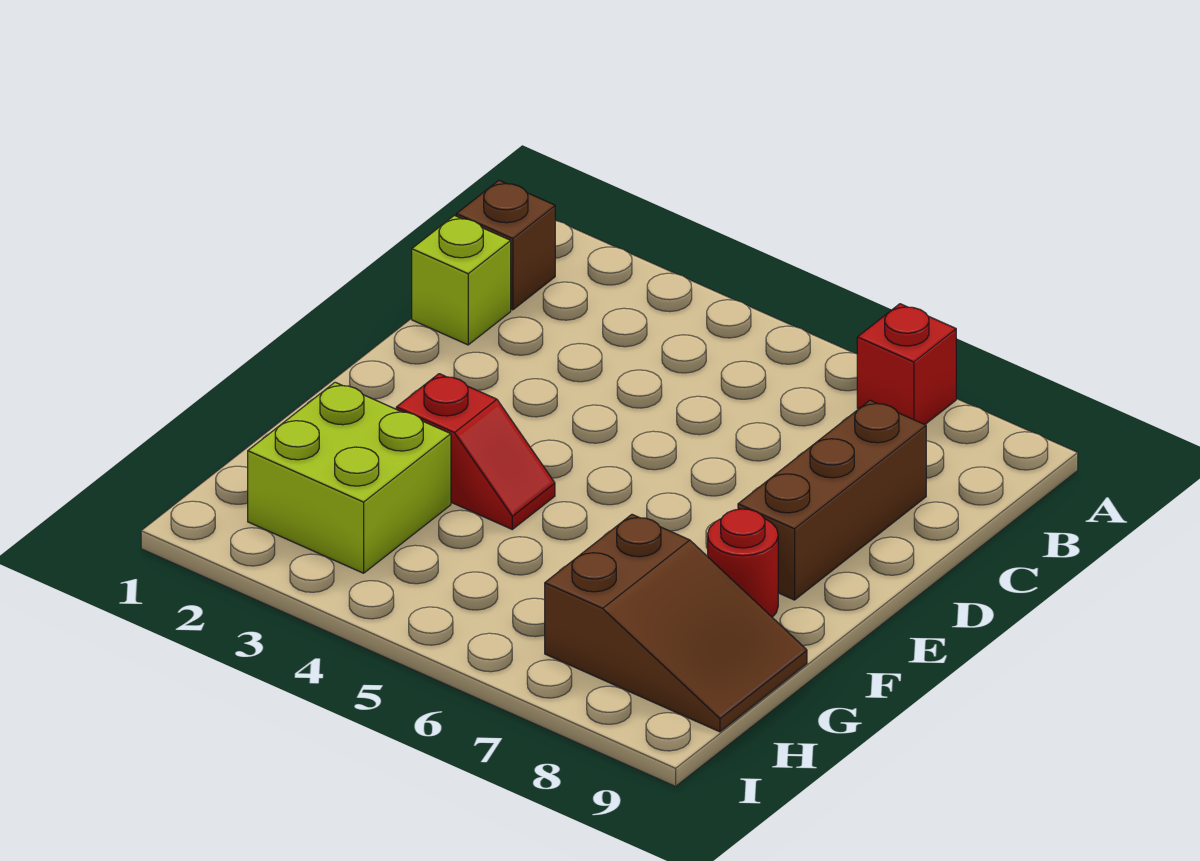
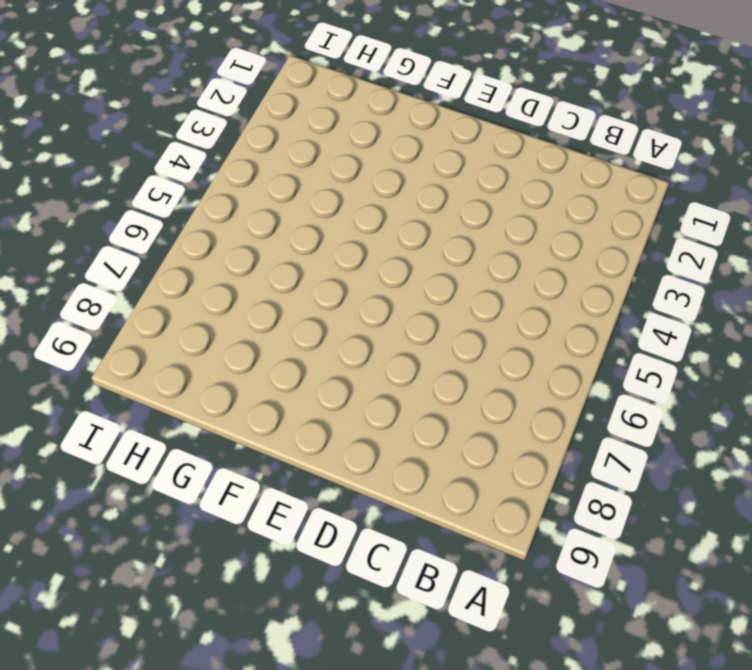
none -> red 1x1 brick [857,304,956,424]
none -> brown 1x1 brick [456,180,555,310]

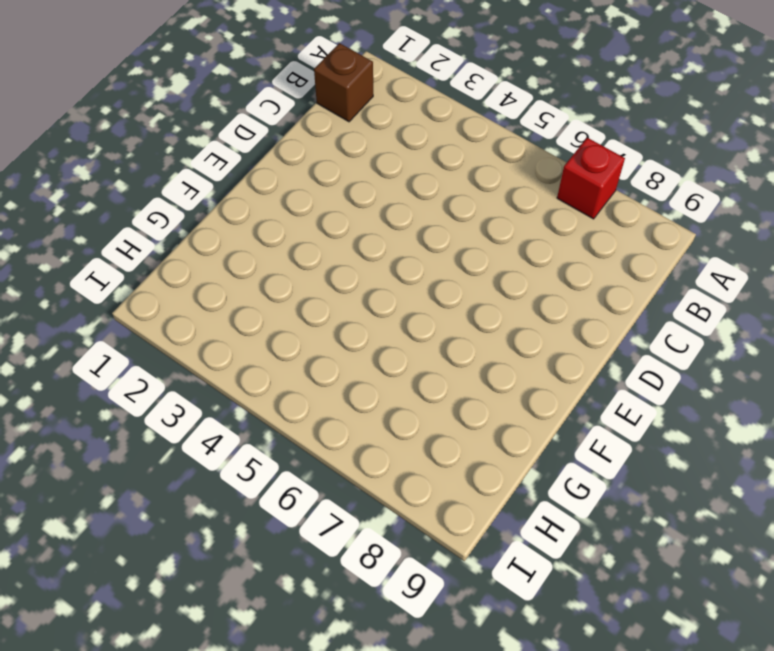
none -> lime 1x1 brick [412,215,511,345]
none -> brown 1x3 brick [738,400,926,600]

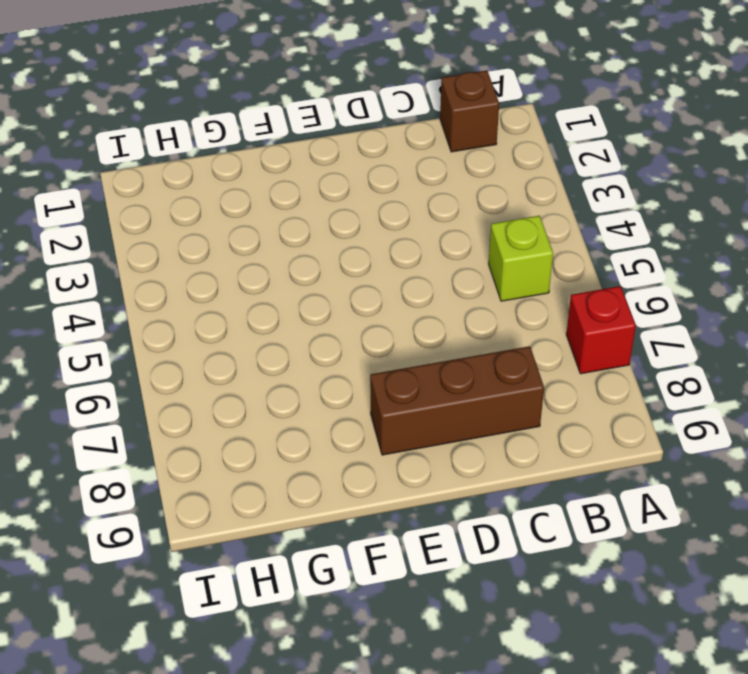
lime 1x1 brick [489,216,553,301] -> lime 1x1 brick moved to [412,215,511,345]
none -> red 1x2 slope [396,374,555,529]
none -> red 1x1 round brick [708,509,778,617]

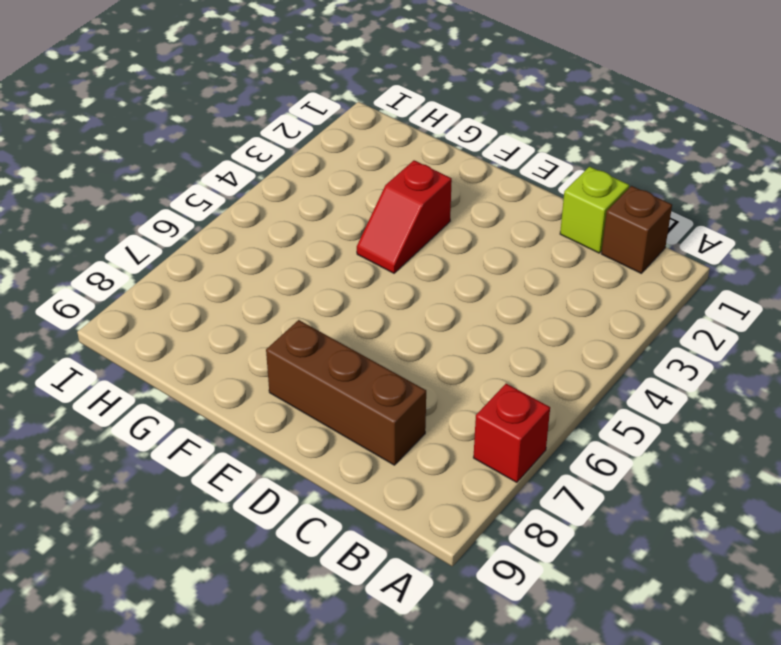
none -> red 1x1 round brick [708,509,778,617]
none -> lime 2x2 brick [248,382,451,573]

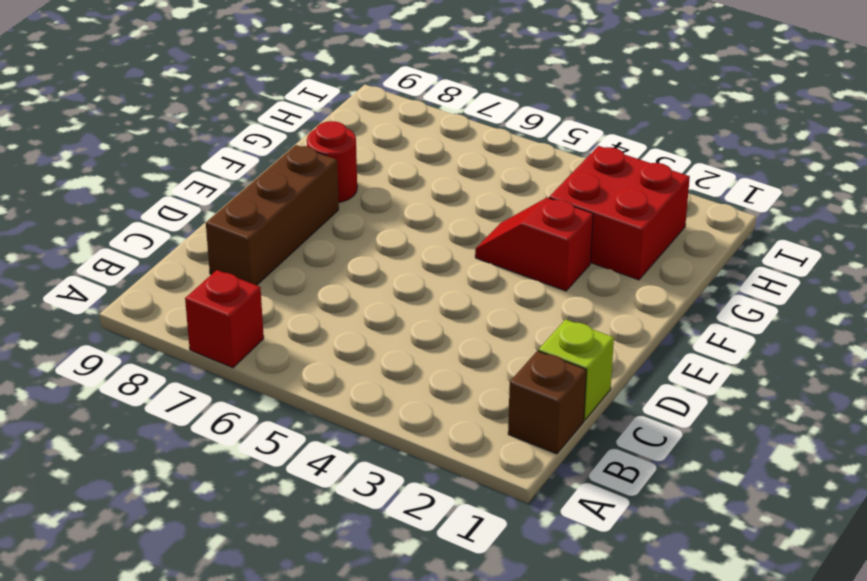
red 2x2 brick [549,146,690,280] -> lime 2x2 brick [248,382,451,573]
none -> brown 2x3 slope [545,515,807,732]

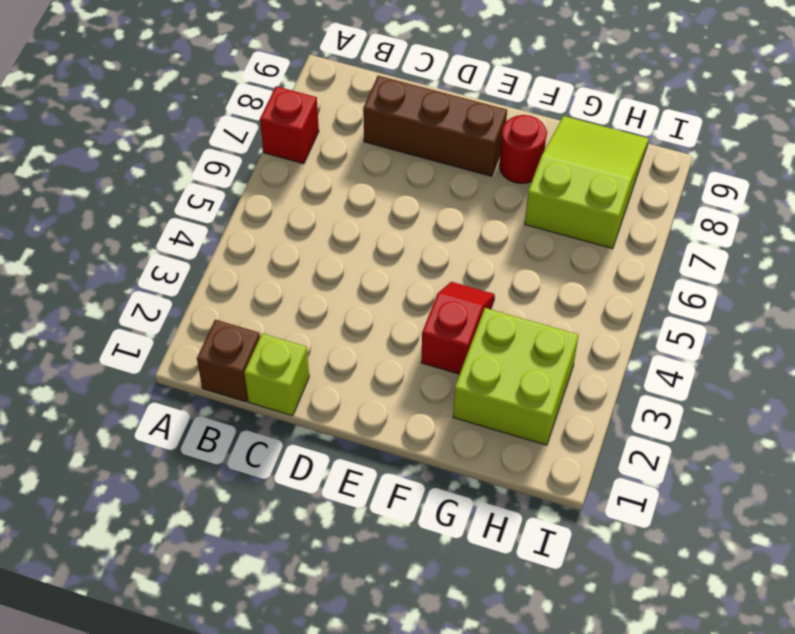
lime 2x3 slope [525,116,649,249] -> brown 2x3 slope [545,515,807,732]

